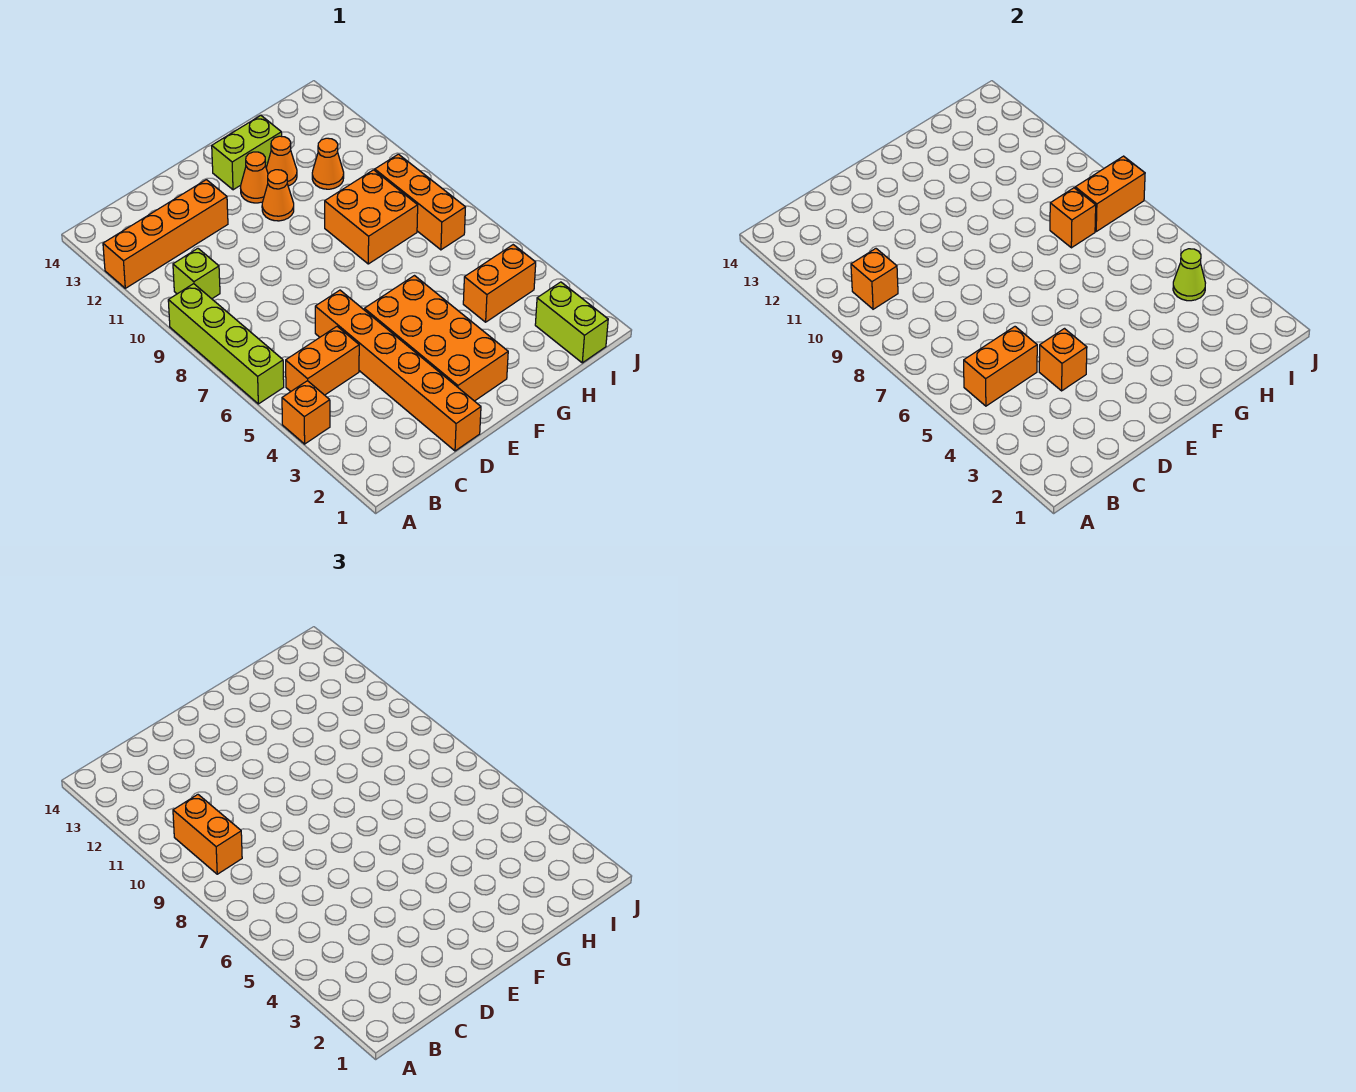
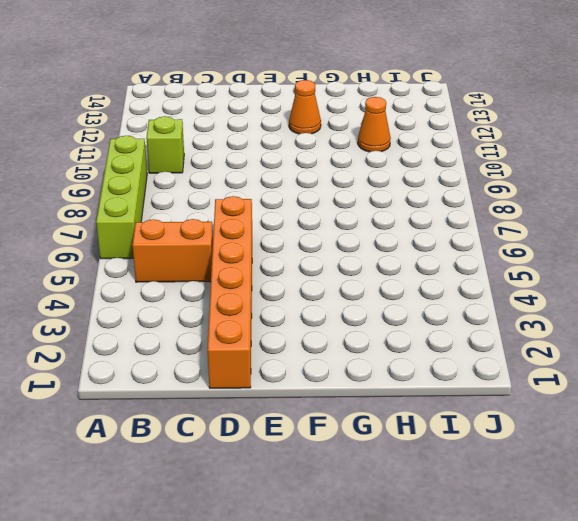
none -> orange 1x1 brick [282,381,330,444]
none -> orange 1x4 brick [103,180,228,288]
none -> orange 2x4 brick [364,276,508,401]

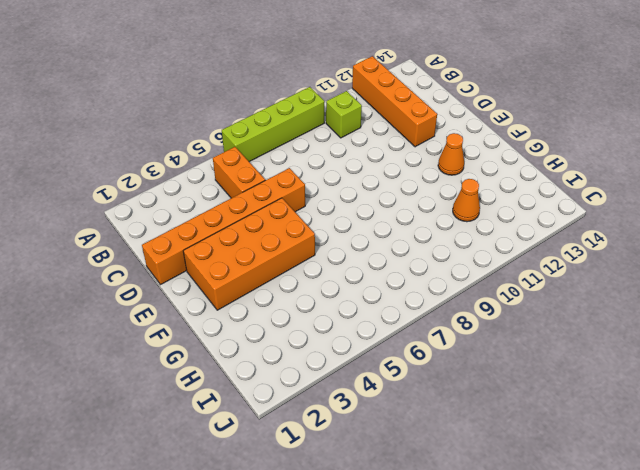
none -> orange 1x1 brick [282,381,330,444]
none -> orange 1x1 cone [262,170,294,221]
none -> lime 1x2 brick [212,115,282,190]

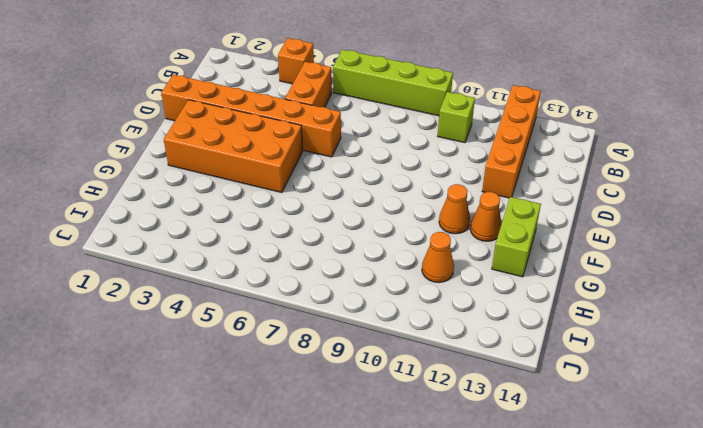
none -> orange 2x2 brick [325,170,418,264]
none -> orange 1x1 cone [266,136,297,186]
none -> orange 1x2 brick [463,245,536,322]

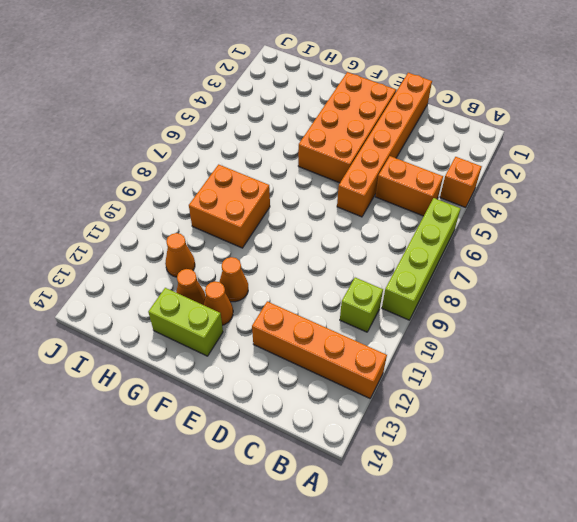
none -> orange 1x2 brick [463,245,536,322]
none -> lime 1x2 brick [535,282,608,363]
none -> orange 1x3 brick [375,154,465,250]

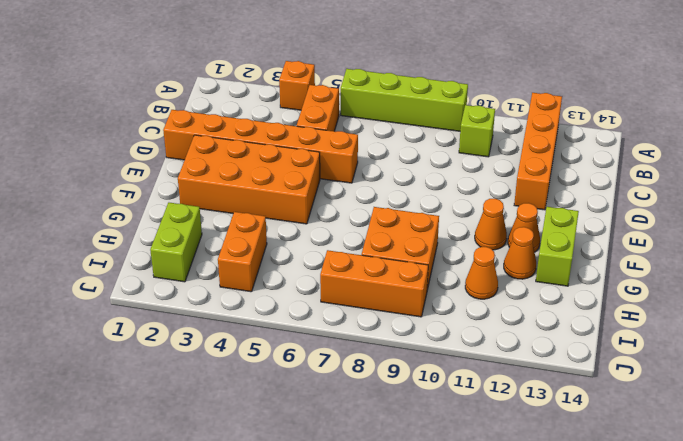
lime 1x2 brick [150,203,202,282] -> lime 1x2 brick turned to [535,282,608,363]
none -> orange 1x2 brick [964,327,1037,406]
none -> orange 1x1 brick [851,249,898,309]
none -> orange 1x1 brick [1039,329,1087,391]

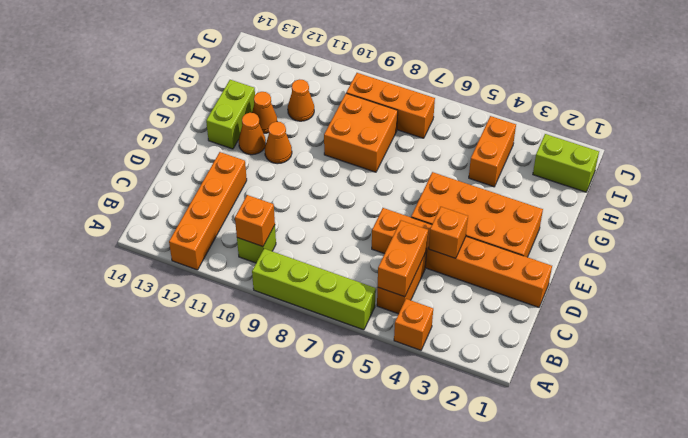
none -> orange 1x1 brick [1050,188,1096,248]
none -> lime 1x1 cone [1173,249,1205,301]
none -> orange 1x2 brick [1075,156,1145,231]

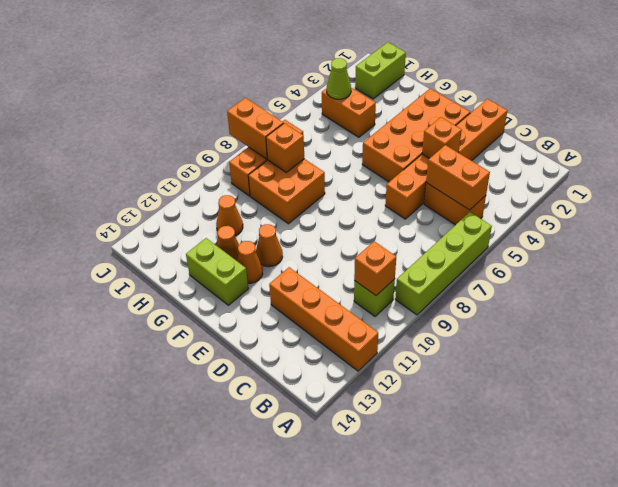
none -> orange 1x1 brick [282,381,330,444]
none -> orange 1x2 brick [173,795,242,874]

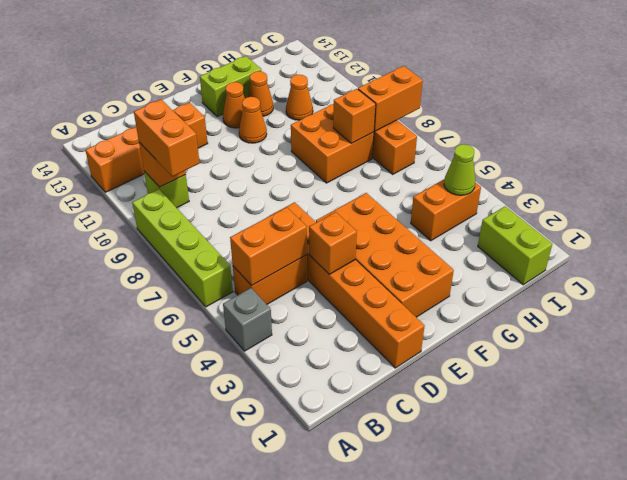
grey 1x1 brick [223,288,272,351] -> orange 1x1 brick [282,381,330,444]

